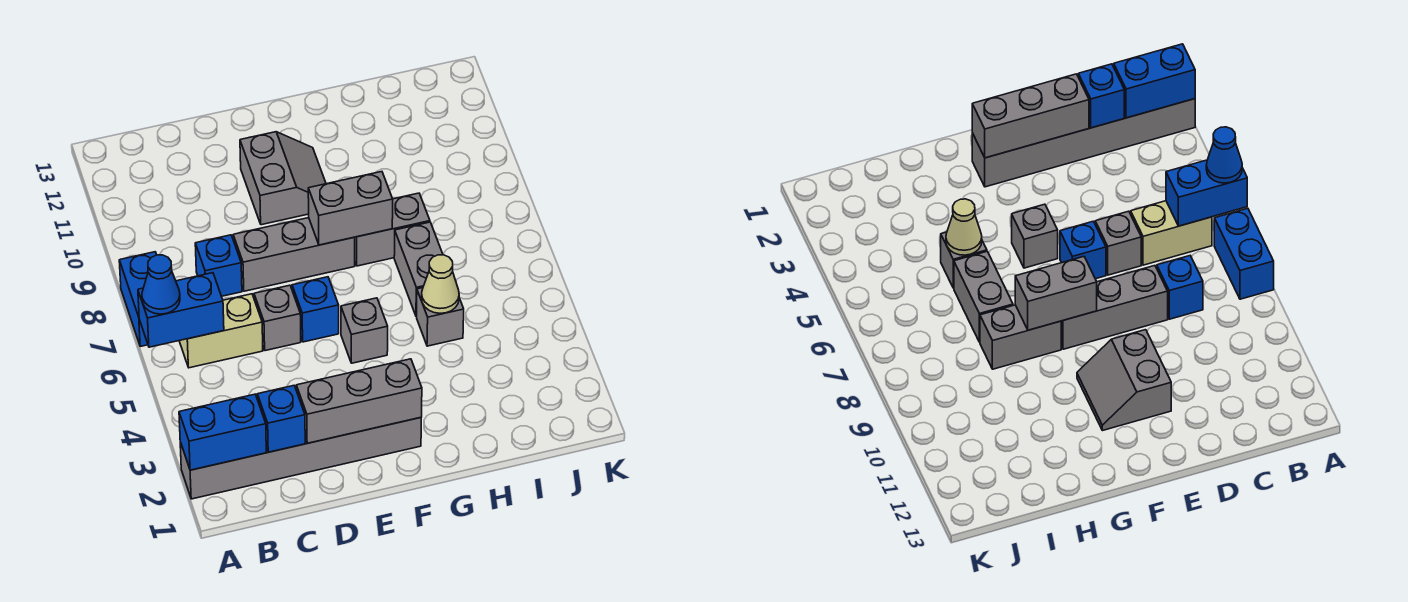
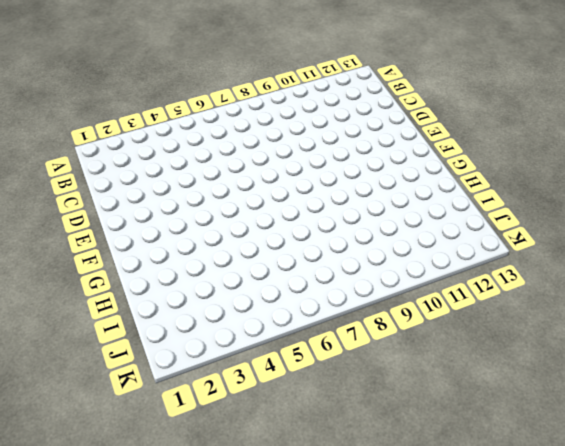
none -> grey 1x6 brick [180,418,421,499]
none -> blue 1x2 brick [119,252,157,346]
none -> tan 1x2 brick [179,294,263,368]

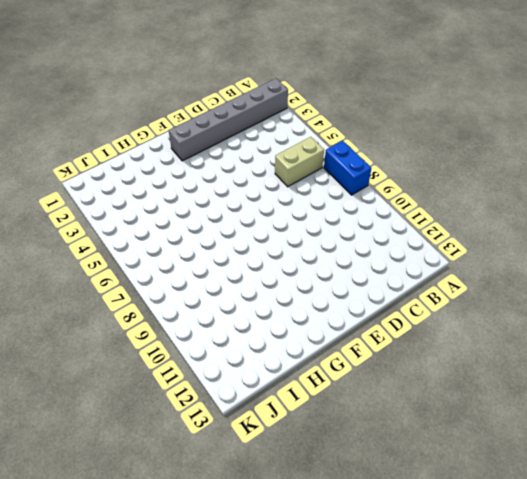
none -> blue 1x1 brick [195,235,242,296]
none -> grey 1x1 brick [254,285,301,351]
none -> grey 1x3 brick [233,218,355,291]

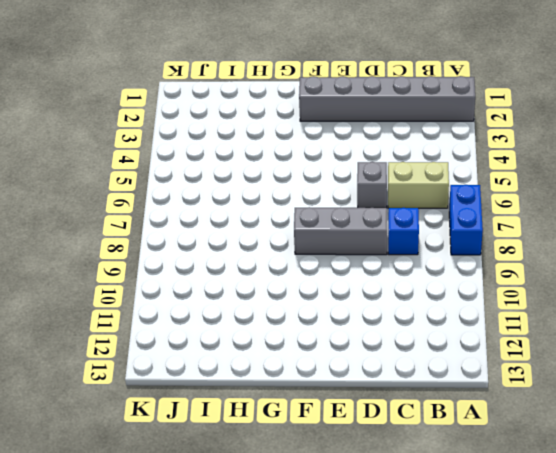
none -> blue 1x1 brick [292,277,339,342]
none -> grey 2x2 slope [240,132,326,225]
none -> grey 1x1 brick [341,298,388,363]

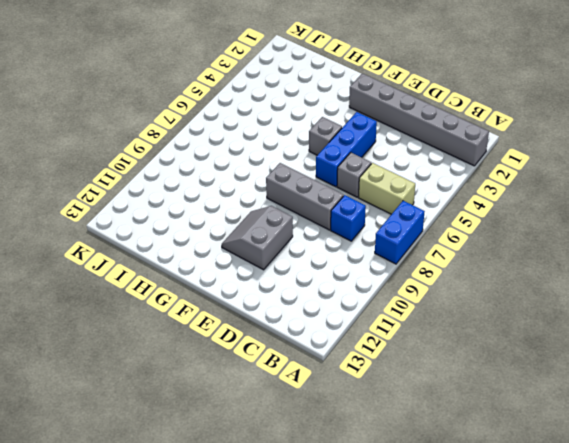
blue 1x3 brick [316,112,377,187] -> blue 1x1 brick [292,277,339,342]
none -> grey 1x2 brick [355,193,430,266]
none -> grey 1x1 brick [417,288,464,346]
none -> grey 1x2 brick [394,222,443,316]

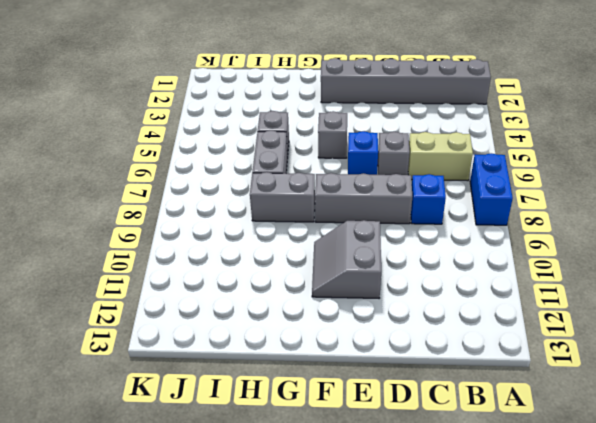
none -> blue 1x2 brick [179,394,266,470]
none -> blue 1x2 brick [138,273,224,347]
none -> blue 1x1 brick [257,386,305,452]

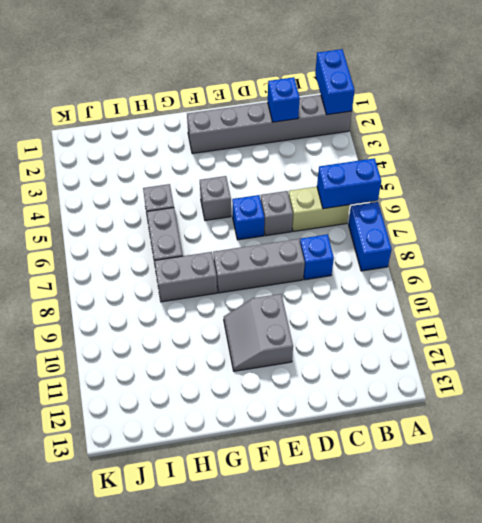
blue 1x2 brick [315,49,355,115] -> blue 1x2 brick turned to [179,394,266,470]
none -> grey 1x3 brick [296,359,422,443]
none -> grey 1x2 brick [308,172,393,245]
none -> tan 1x1 cone [422,255,459,313]

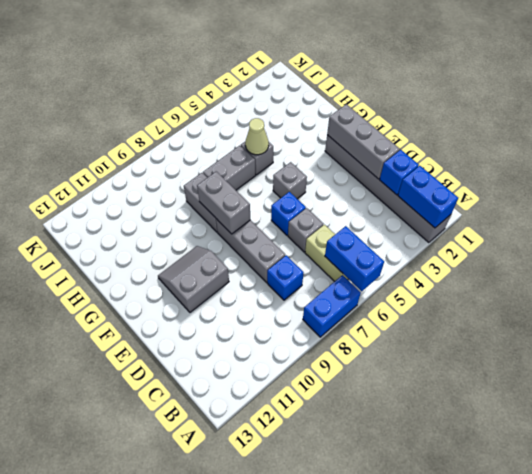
none -> blue 1x1 cone [142,255,180,314]

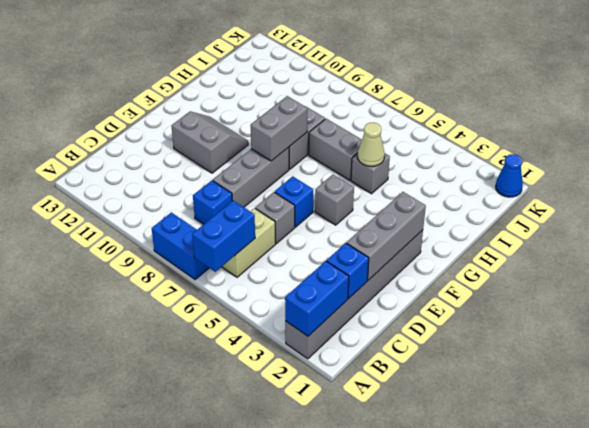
blue 1x1 cone [496,154,523,197] -> blue 1x1 cone moved to [142,255,180,314]

